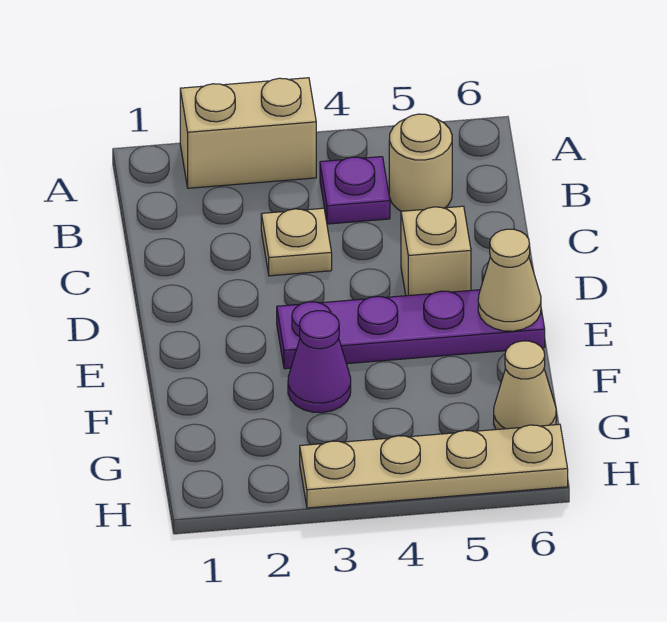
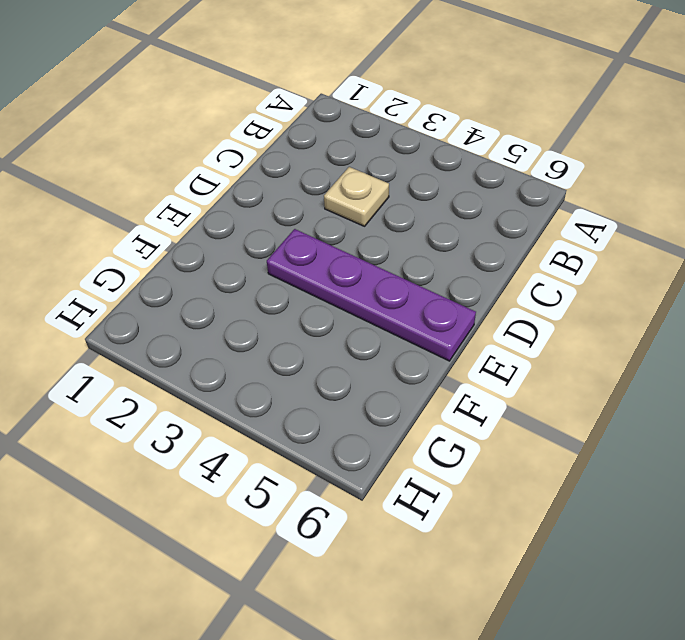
none -> tan 1x2 brick [180,78,316,188]
none -> purple 1x1 plate [320,157,390,224]

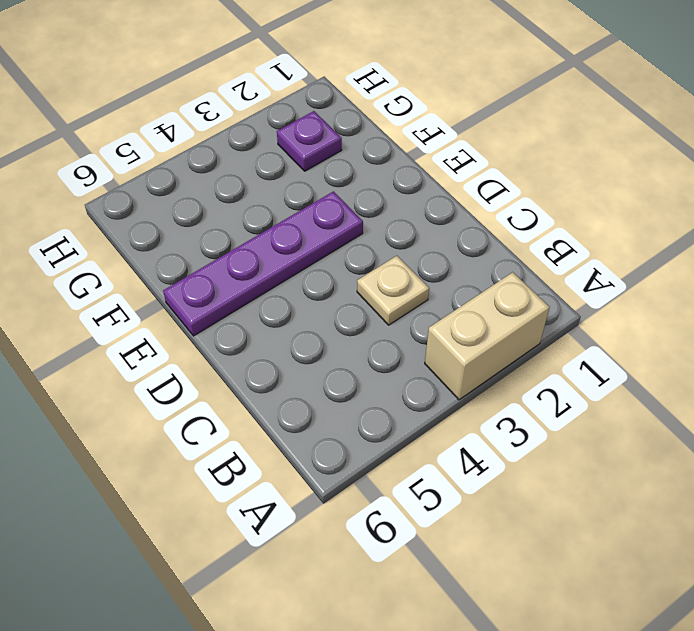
purple 1x1 plate [277,111,342,171] -> purple 1x1 plate moved to [320,157,390,224]
none -> tan 1x1 round brick [389,114,452,211]
none -> tan 1x1 brick [401,206,471,296]

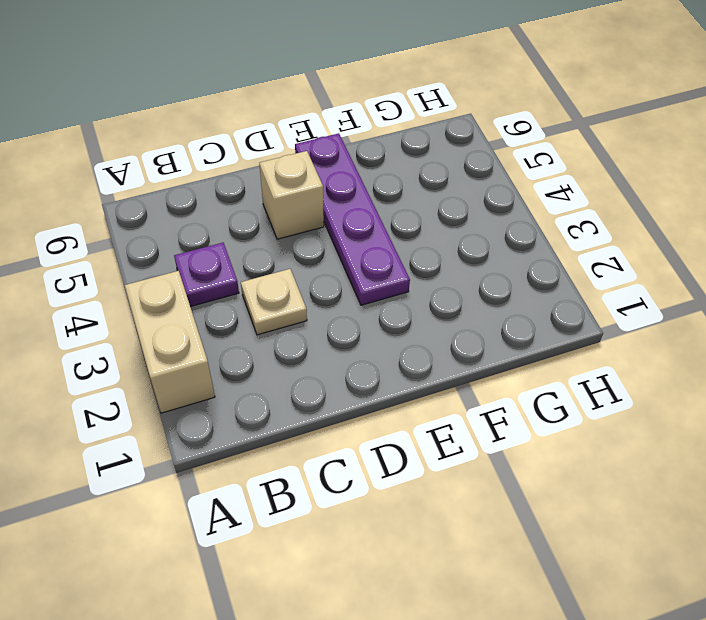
none -> tan 1x1 round brick [389,114,452,211]
none -> purple 1x1 cone [288,311,351,413]

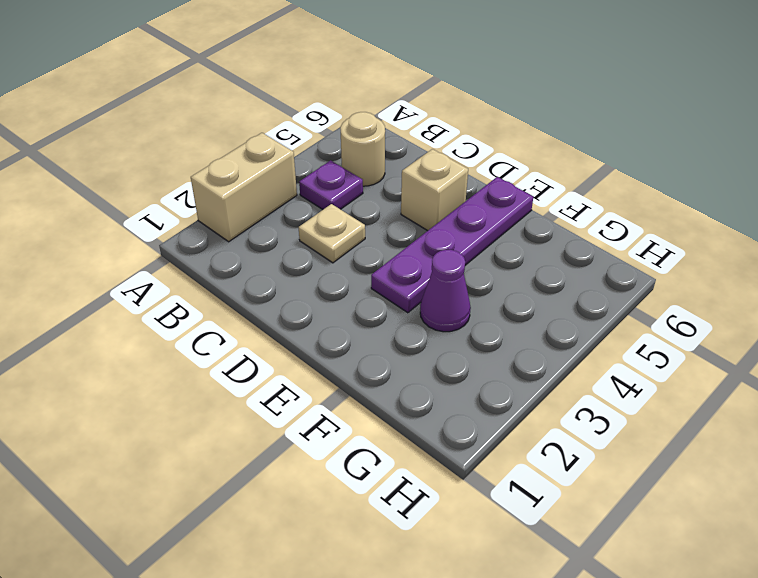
none -> tan 1x1 cone [494,341,556,430]
none -> tan 1x4 plate [300,424,568,508]

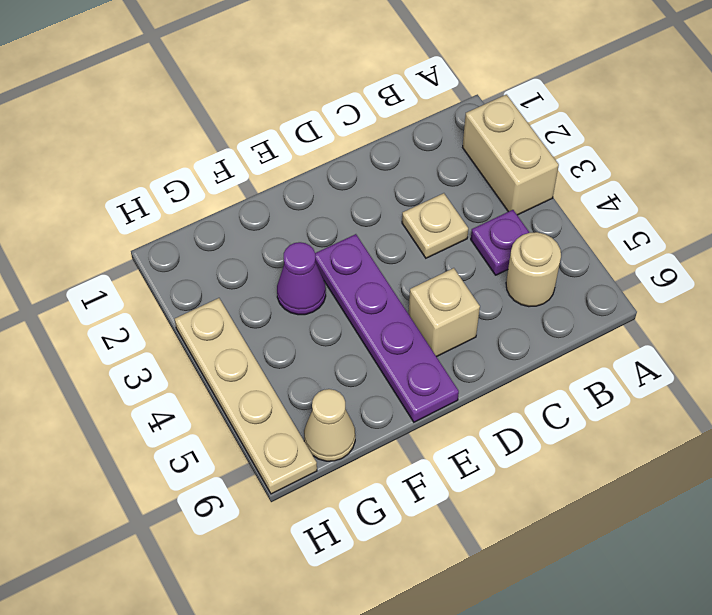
none -> tan 1x1 cone [478,229,541,331]

